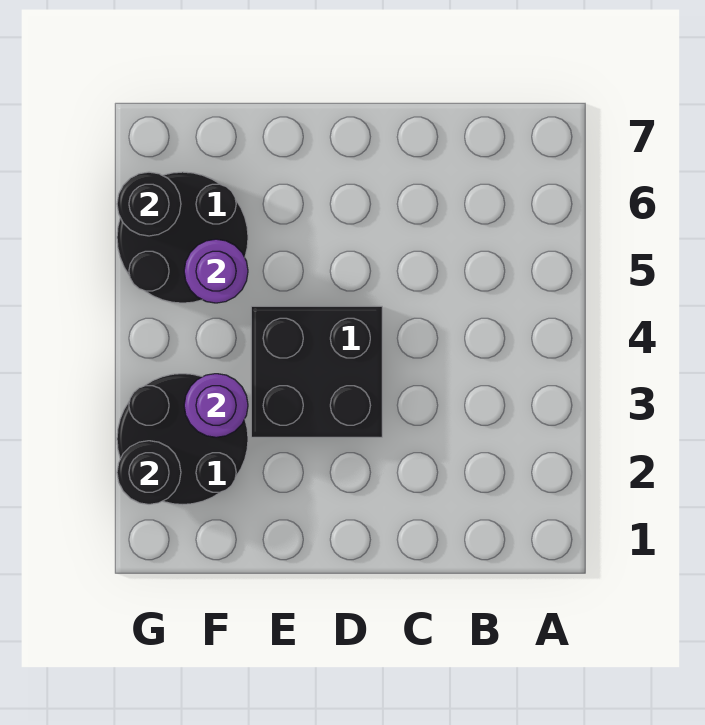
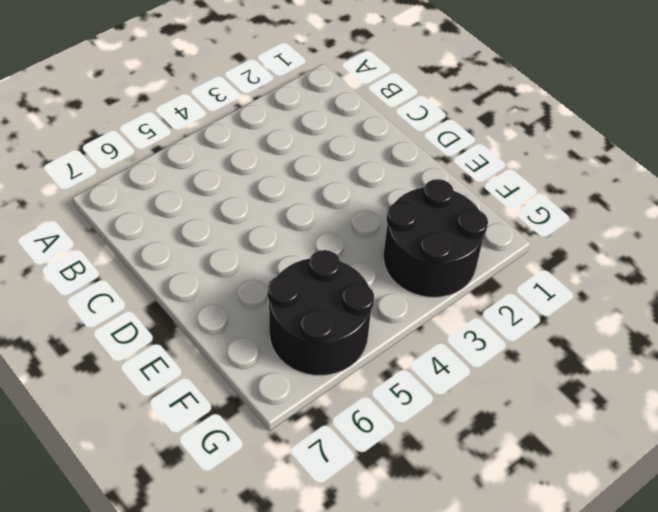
none -> black 2x2 brick [251,306,382,437]
none -> purple 1x1 round brick [184,374,248,437]

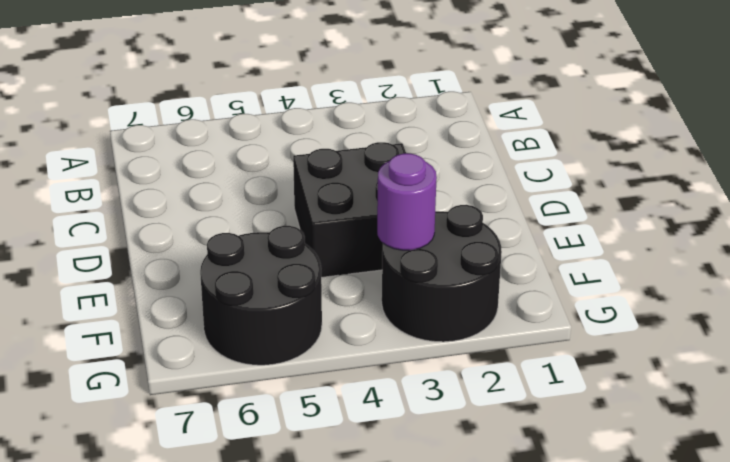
none -> purple 1x1 round brick [184,239,248,303]
none -> black 1x1 round brick [117,441,181,504]

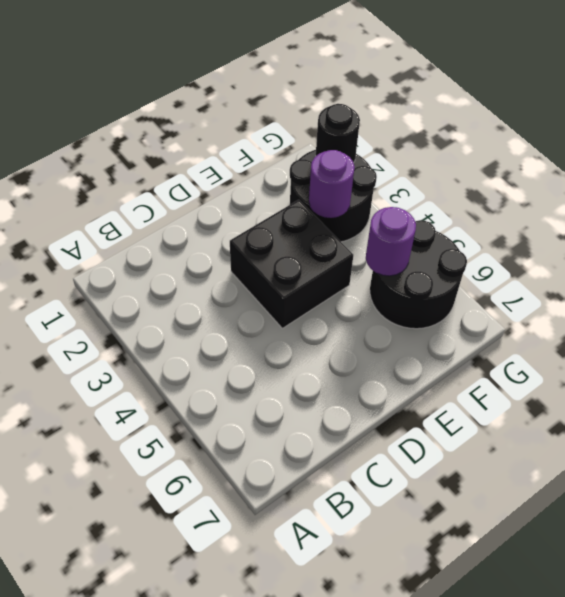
none -> black 1x1 round brick [117,172,181,236]

